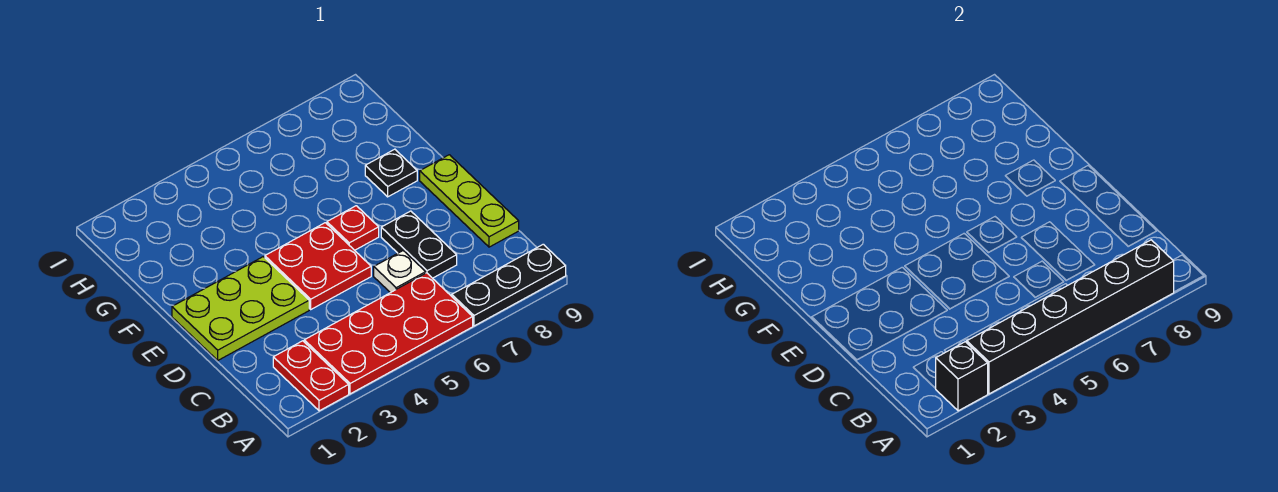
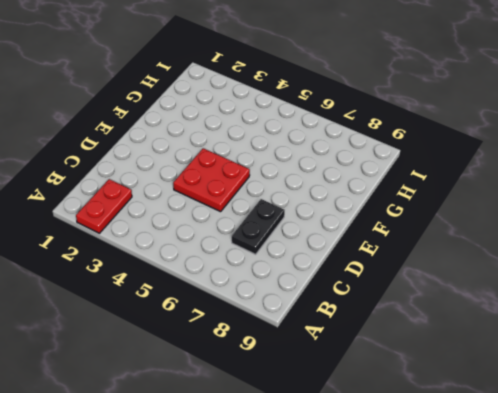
none -> red 2x4 plate [304,273,473,394]
none -> black 1x3 plate [452,244,566,326]
none -> white 1x1 plate [374,251,426,293]

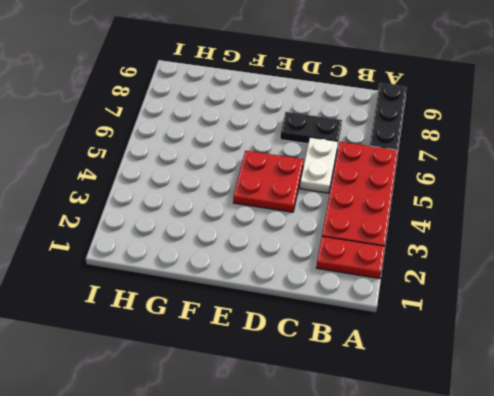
white 1x2 plate [300,137,338,193] -> white 1x1 plate [374,251,426,293]
none -> lime 1x3 plate [420,155,519,247]
none -> lime 2x3 plate [172,257,309,360]
none -> red 1x1 plate [327,206,379,250]

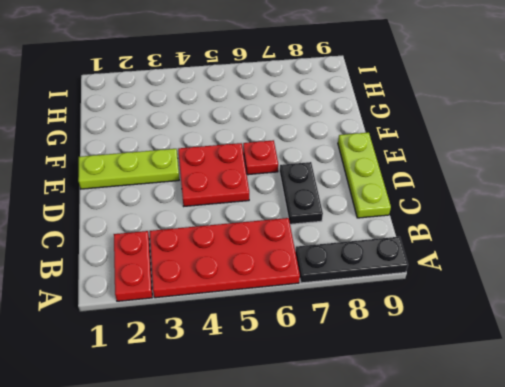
lime 1x3 plate [78,149,179,189] -> lime 2x3 plate [172,257,309,360]
none -> white 1x1 plate [374,251,426,293]
none -> black 1x1 plate [365,149,417,197]
none -> black 1x1 brick [935,342,988,411]

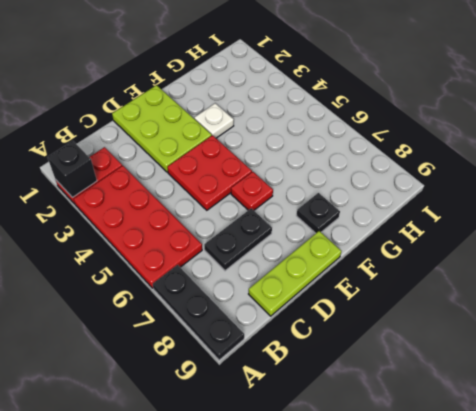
white 1x1 plate [194,103,234,138] -> white 1x1 plate moved to [374,251,426,293]
none -> black 1x6 brick [967,240,1174,394]

